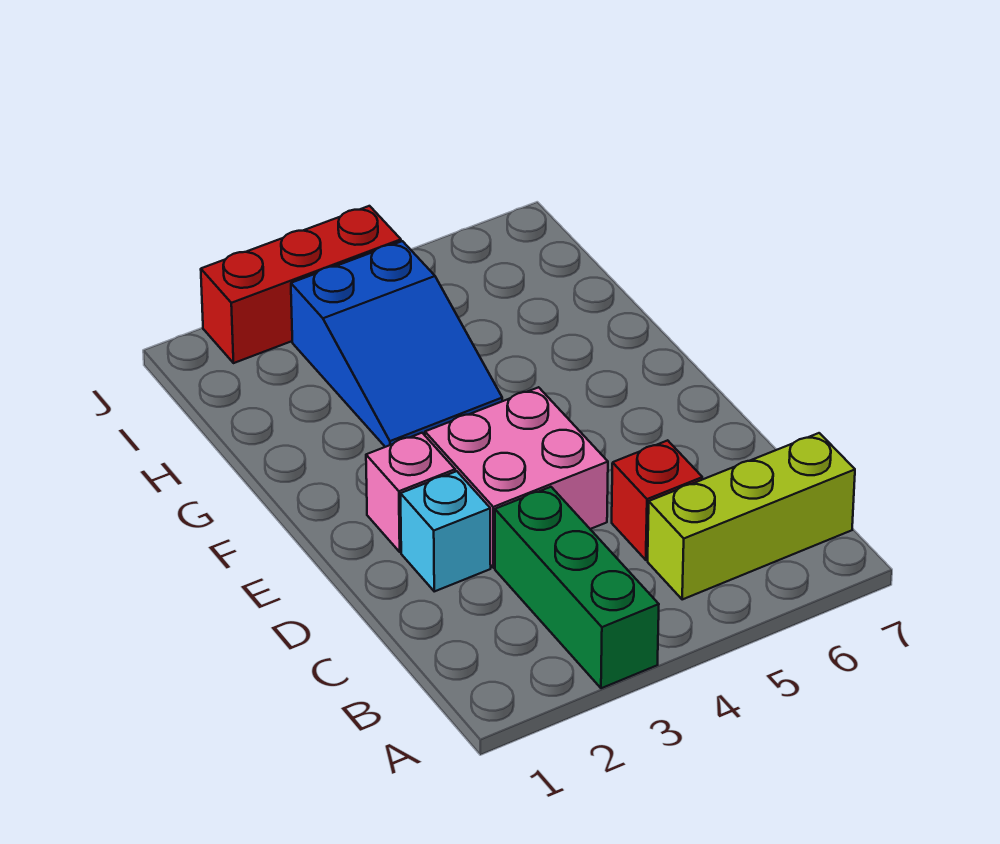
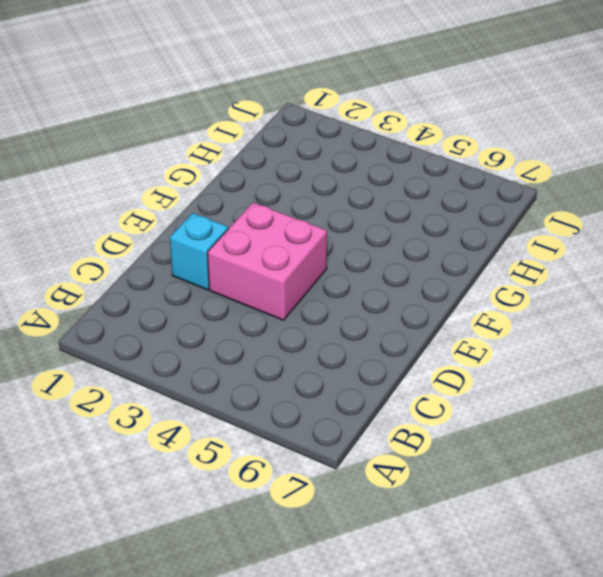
none -> green 1x3 brick [495,487,659,688]
none -> lime 1x3 brick [648,433,855,599]

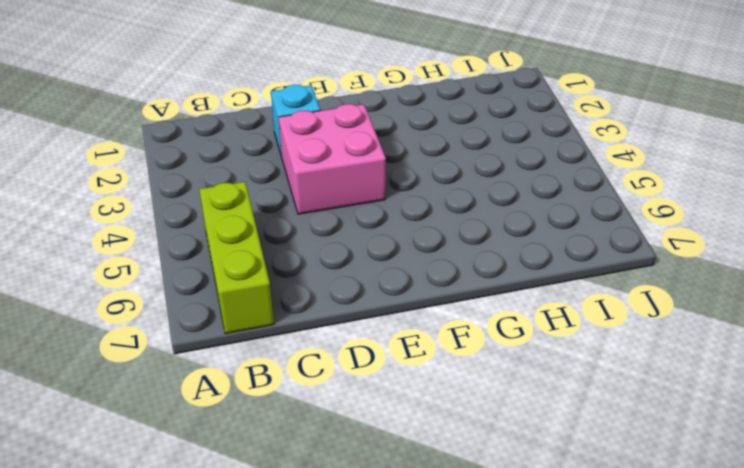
none -> green 1x3 brick [495,487,659,688]
none -> red 1x1 brick [612,440,702,560]

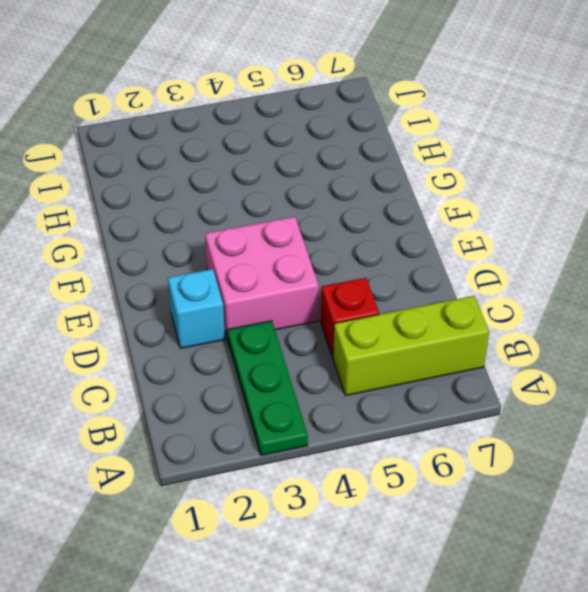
green 1x3 plate [227,321,308,456] -> green 1x3 brick [495,487,659,688]
none -> pink 1x1 brick [366,433,455,552]
none -> blue 2x3 slope [291,241,502,447]

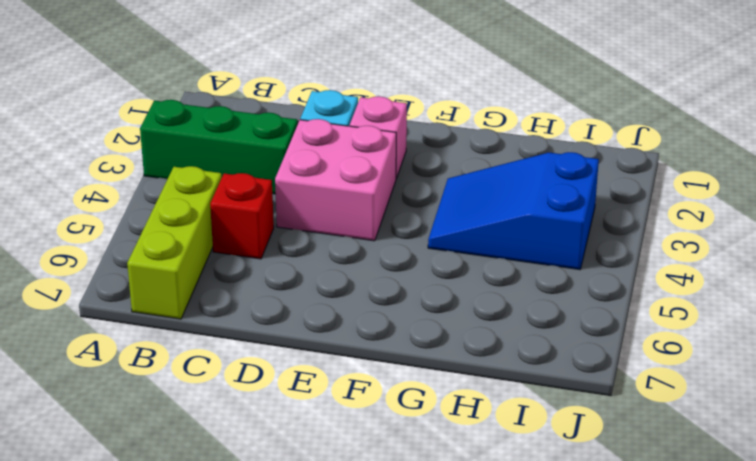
none -> red 1x3 brick [201,206,401,363]

